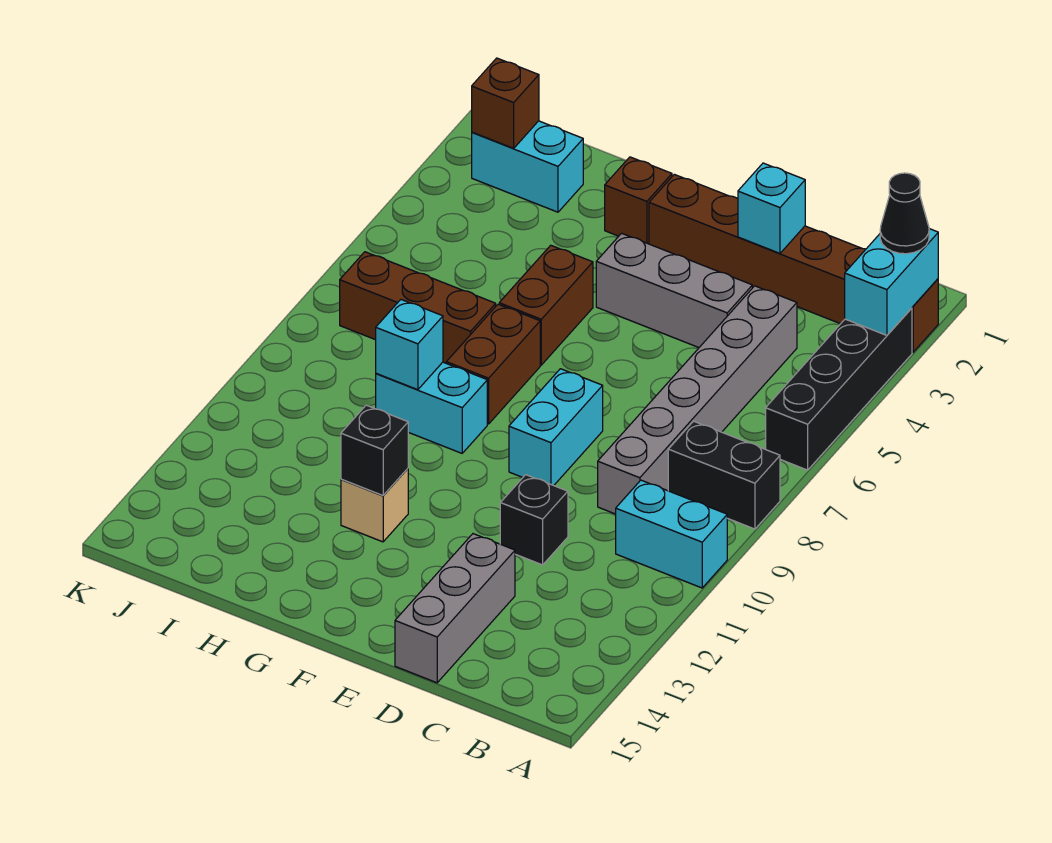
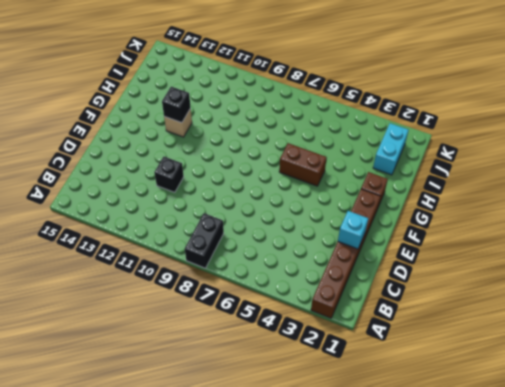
none -> black 1x4 brick [766,308,912,470]
none -> cyan 1x2 brick [616,480,727,588]
none -> grey 1x6 brick [598,286,797,514]

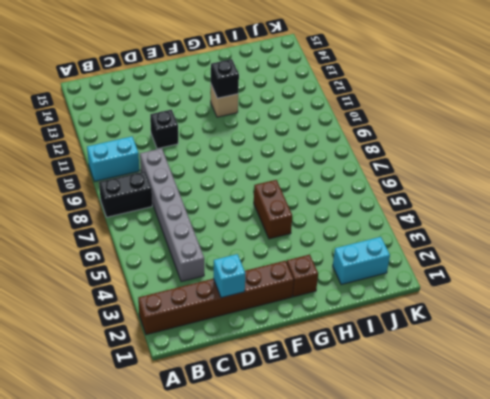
none -> black 1x4 brick [766,308,912,470]
none -> grey 1x3 brick [596,233,752,347]
none -> grey 1x3 brick [395,534,515,683]

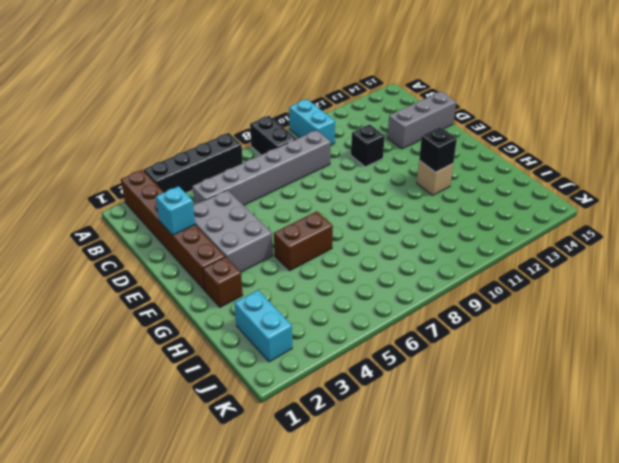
grey 2x3 brick [193,190,273,272] -> grey 1x3 brick [596,233,752,347]
none -> cyan 1x2 brick [509,369,603,486]
none -> brown 1x2 brick [446,304,540,424]
none -> cyan 1x2 brick [376,362,487,453]

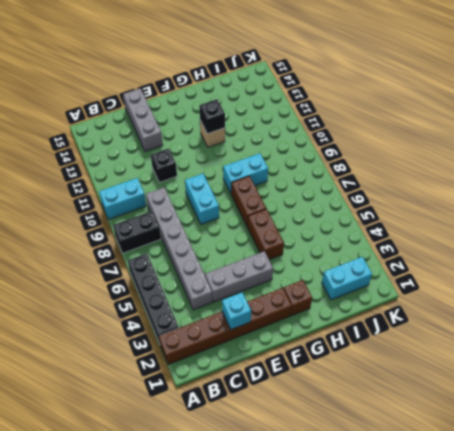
none -> brown 1x3 brick [340,252,496,363]
none -> cyan 1x2 brick [845,229,938,335]
none -> cyan 1x1 brick [376,300,443,390]

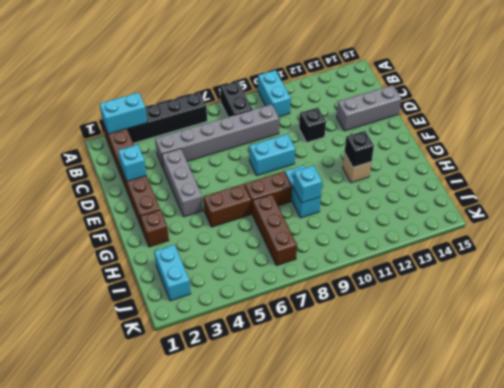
none -> brown 1x1 brick [472,58,539,148]
none -> black 1x1 cone [880,173,929,254]

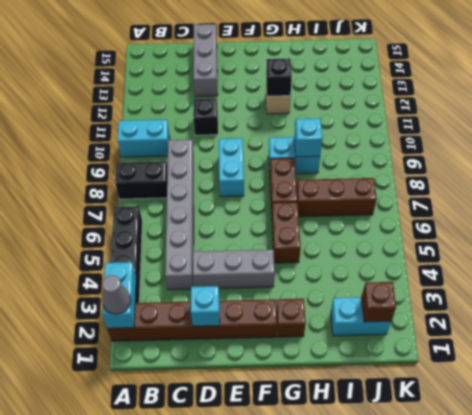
grey 1x1 cone [102,275,131,314] -> black 1x1 cone [880,173,929,254]

